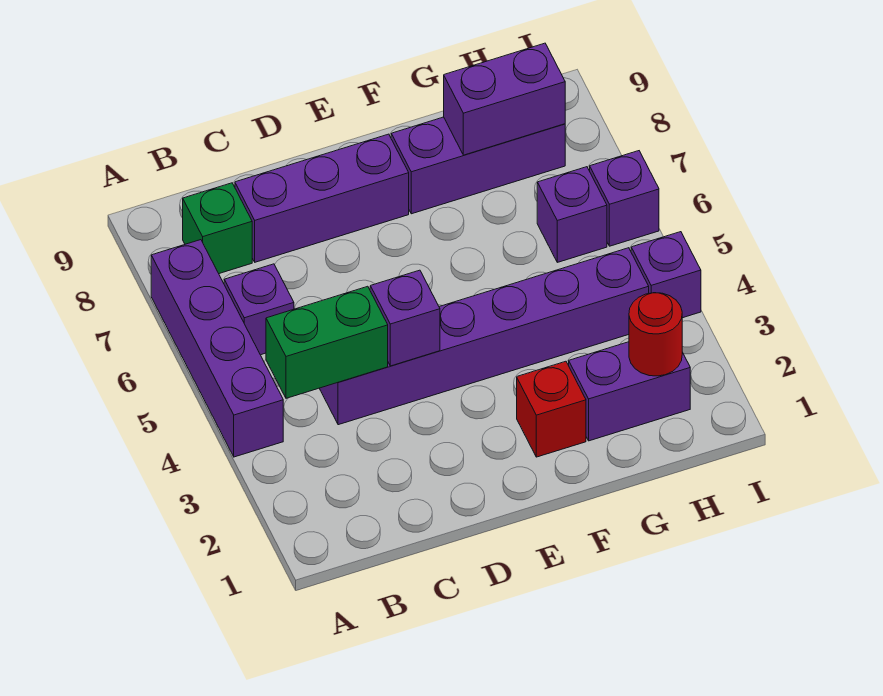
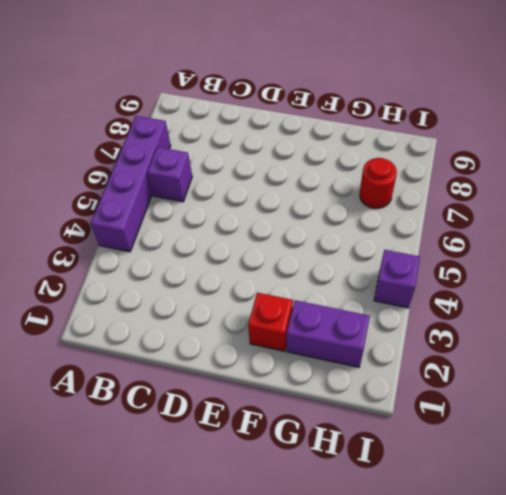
red 1x1 round brick [360,158,397,208] -> red 1x1 round brick moved to [629,293,682,376]
none -> green 1x1 brick [183,183,252,274]
none -> purple 1x6 brick [319,248,649,425]
none -> purple 1x3 brick [235,134,409,262]

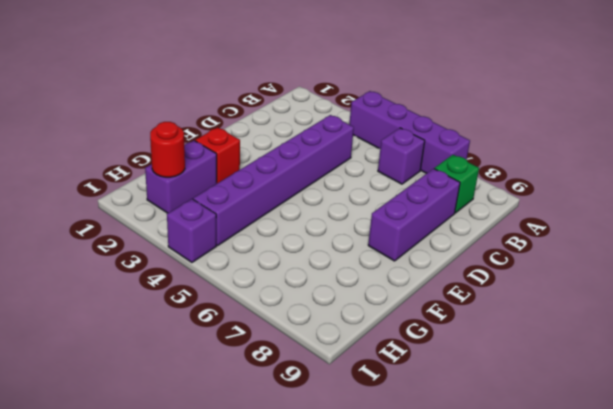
none -> purple 1x3 brick [391,117,565,214]
none -> purple 1x1 brick [537,167,607,262]
none -> purple 1x1 brick [590,151,659,246]

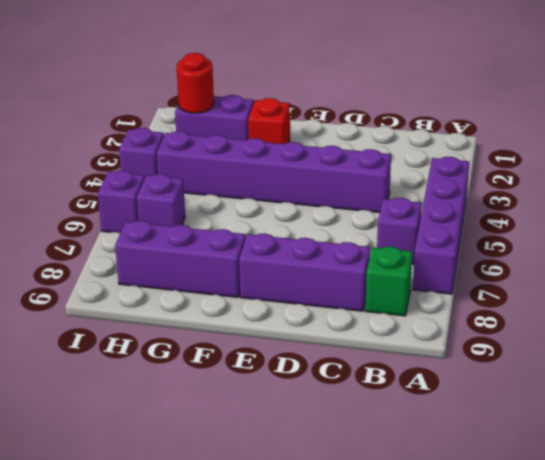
none -> green 1x2 brick [266,286,388,398]
none -> purple 1x1 brick [370,270,440,366]
none -> purple 1x2 brick [444,43,565,155]

